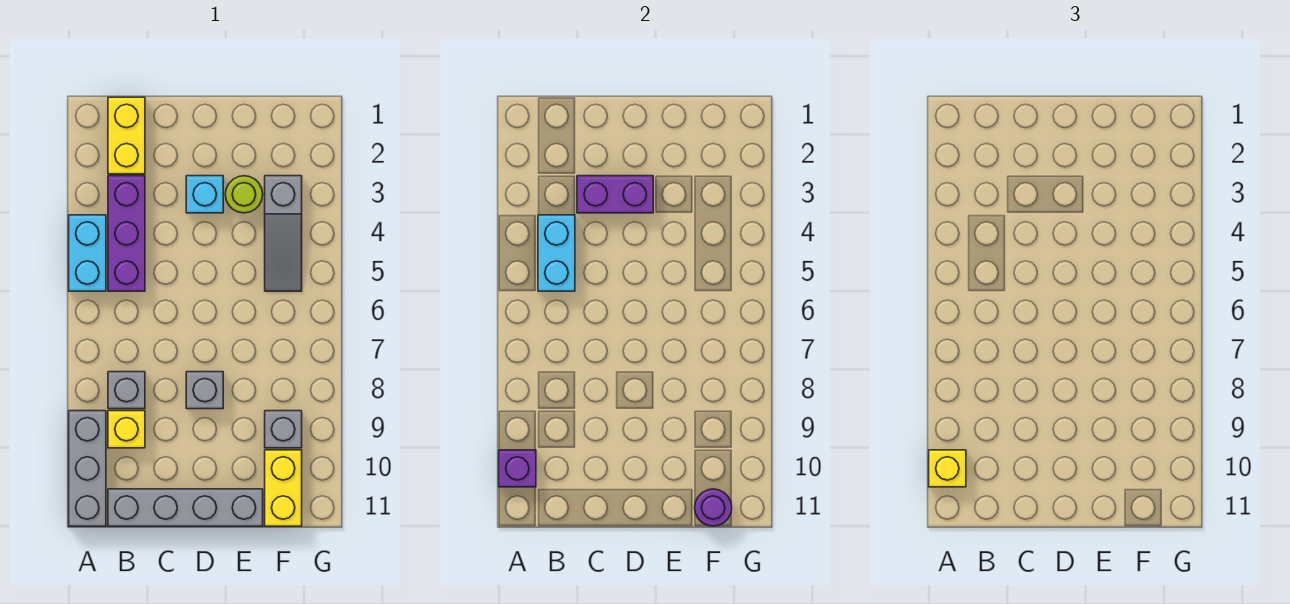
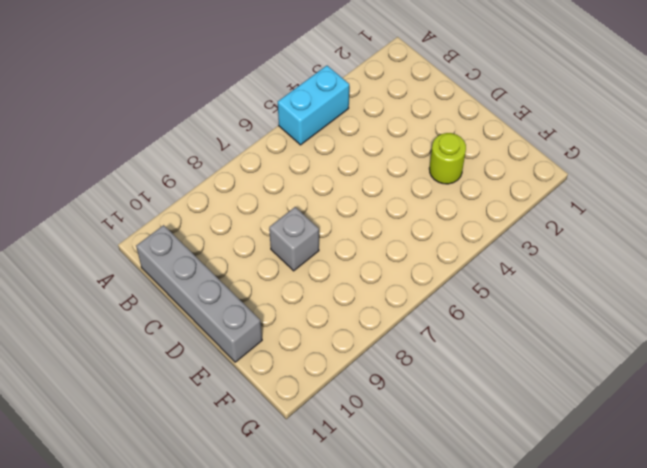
none -> grey 1x3 brick [69,411,106,526]
none -> yellow 1x2 brick [108,97,145,174]
none -> purple 1x3 brick [108,176,145,291]

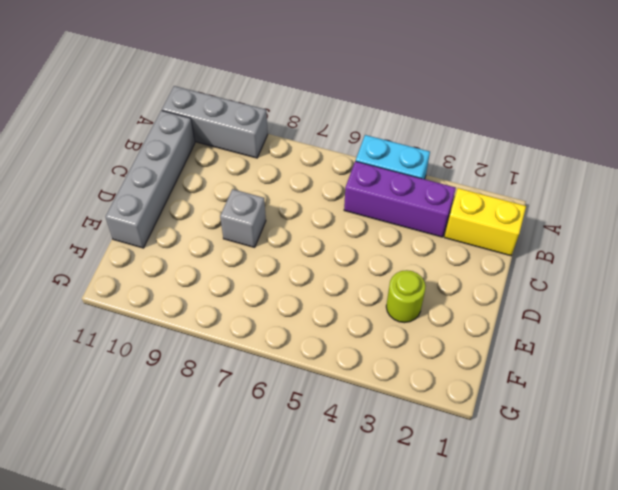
none -> grey 1x1 brick [108,372,145,409]
none -> yellow 1x1 brick [108,411,145,448]
none -> cyan 1x1 brick [186,176,223,213]

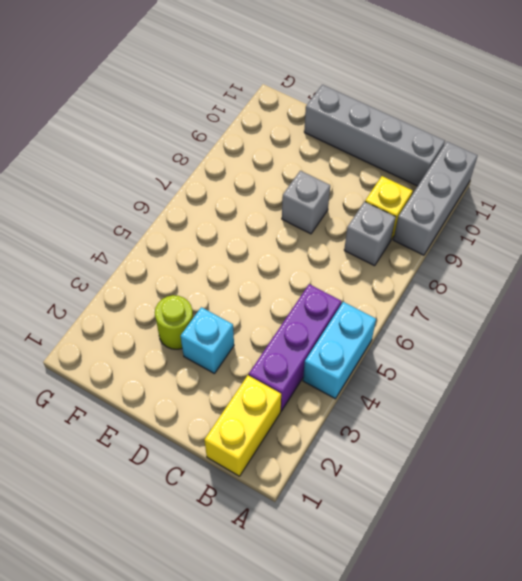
none -> grey 1x3 slope [265,176,302,291]
none -> grey 1x1 brick [265,411,302,448]
none -> yellow 1x2 brick [265,450,302,526]

